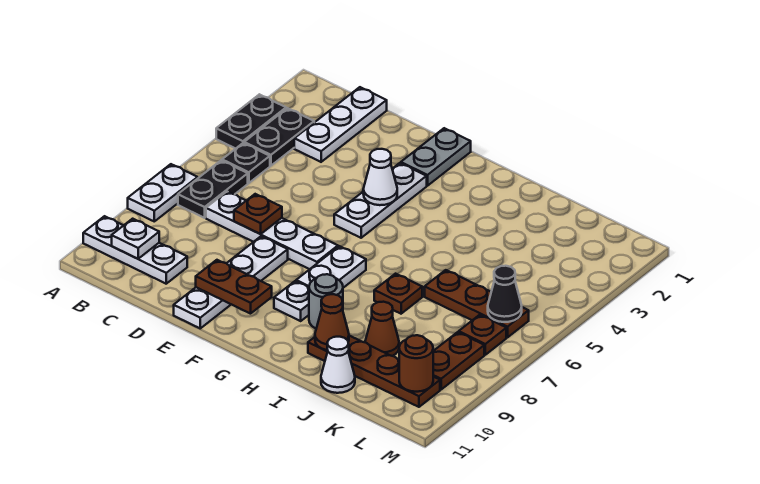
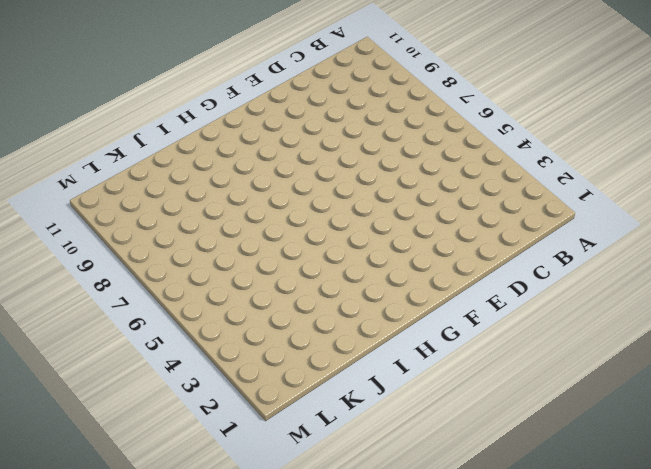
none -> black 1x2 plate [216,94,286,149]
none -> white 1x2 plate [128,164,198,221]
none -> white 1x3 plate [83,216,187,284]

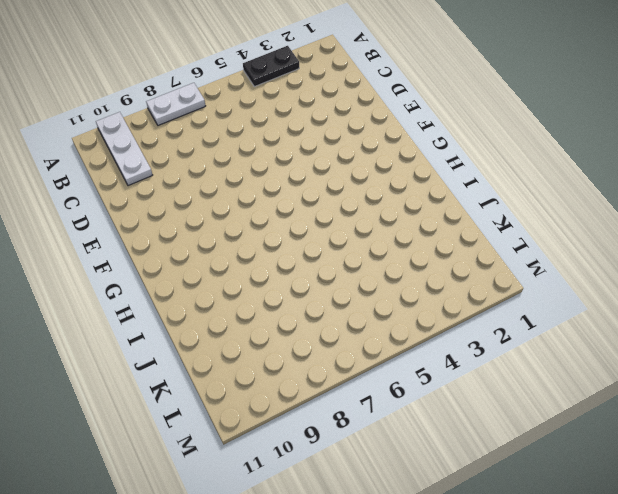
none -> black 1x2 plate [244,108,314,166]
none -> black 1x1 plate [222,143,270,183]
none -> black 1x2 plate [178,160,248,218]

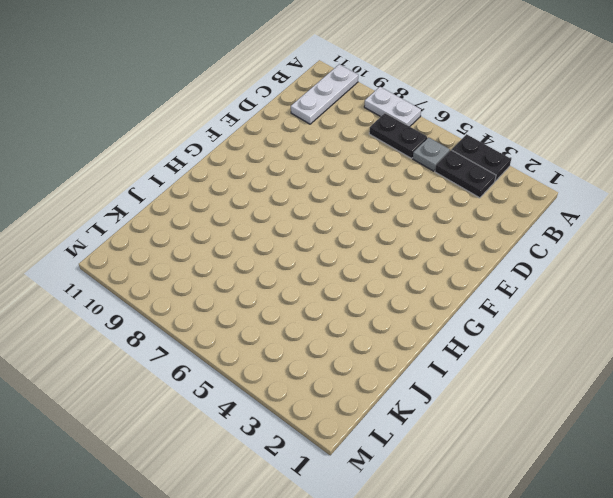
grey 1x1 plate [413,137,450,171] -> black 1x1 plate [222,143,270,183]
none -> white 1x3 plate [294,87,387,162]
none -> white 1x4 plate [206,192,338,269]
none -> white 1x4 plate [174,236,288,328]

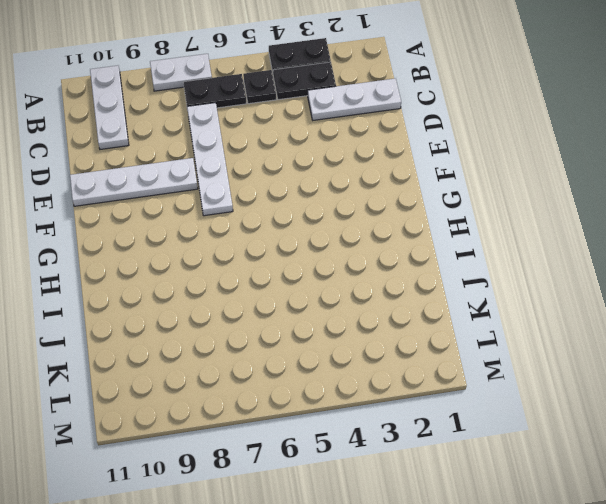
none -> grey 1x2 plate [401,128,471,186]
none -> white 1x3 plate [334,163,427,238]
none -> white 1x2 plate [296,246,366,288]

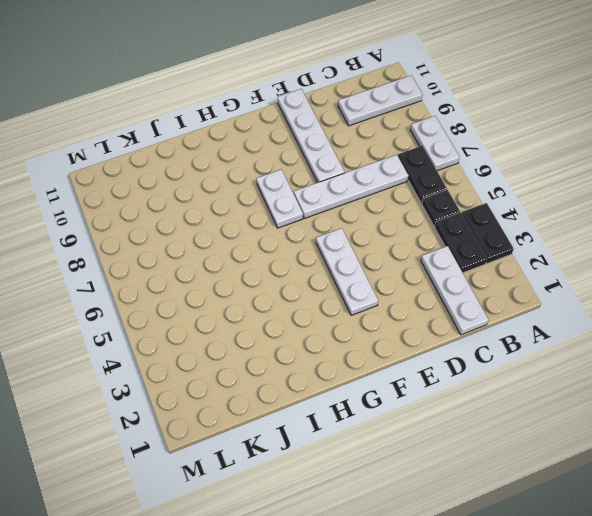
none -> grey 1x2 plate [401,128,471,186]
none -> white 1x1 plate [274,281,309,321]
none -> grey 1x1 round brick [309,274,343,329]

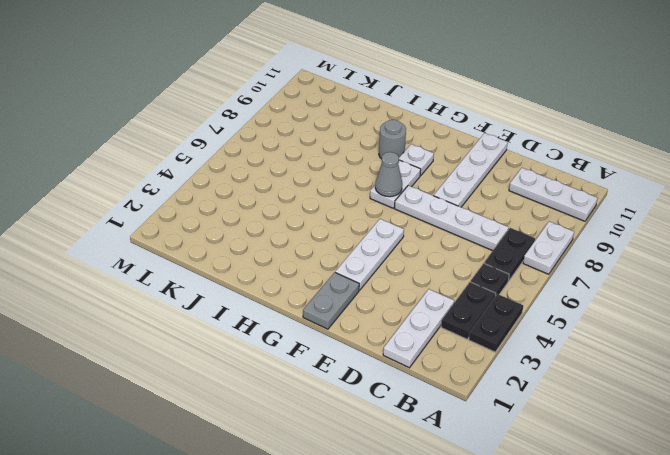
grey 1x1 cone [375,152,402,197] -> none
none -> brown 1x1 plate [374,274,422,314]
none -> brown 1x4 plate [308,336,440,407]
none -> brown 1x3 plate [425,270,529,337]

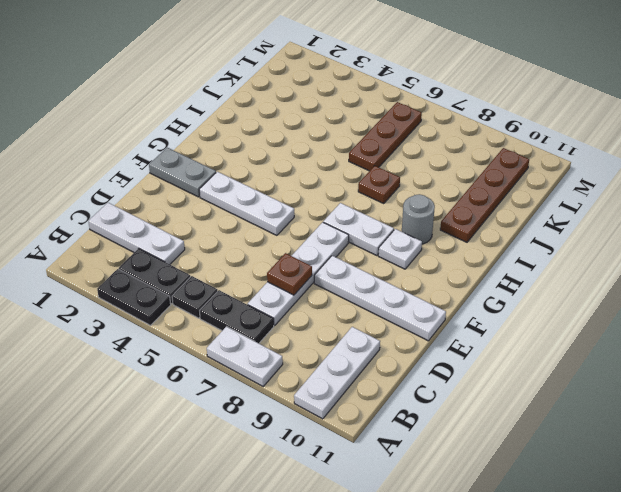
none -> brown 1x1 cone [365,302,399,356]
none -> white 1x1 cone [321,337,355,393]
none -> brown 1x1 plate [459,315,506,355]

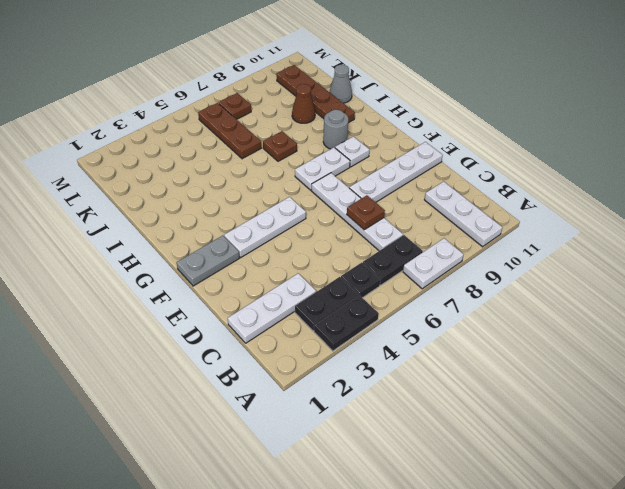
grey 1x1 cone [330,65,352,103] -> white 1x1 cone [321,337,355,393]
none -> brown 1x2 plate [433,332,484,390]
none -> white 1x1 plate [112,219,159,259]
none -> brown 1x2 plate [196,260,272,314]

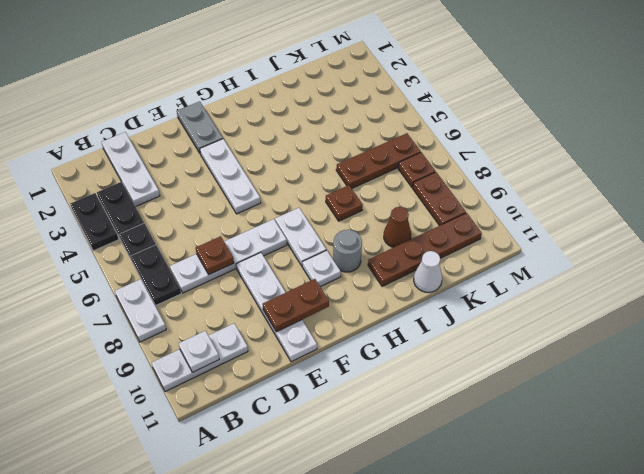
none -> white 1x1 cone [363,149,397,205]
none -> brown 1x1 cone [315,294,349,350]
none -> black 1x1 cone [488,266,522,322]

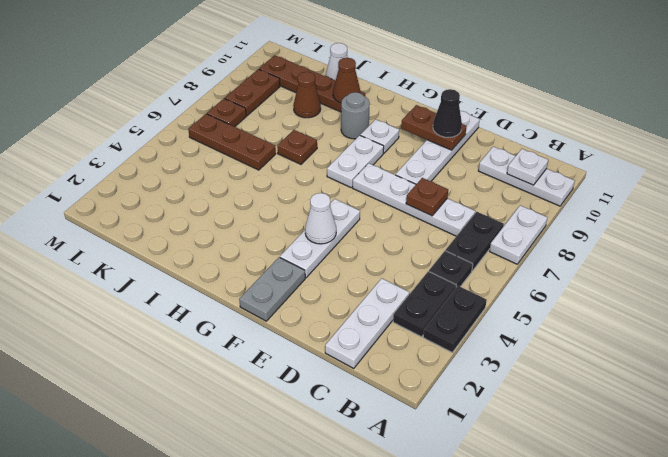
black 1x1 cone [433,89,462,137] -> black 1x1 cone moved to [488,266,522,322]
none -> brown 1x1 round brick [399,335,433,392]

